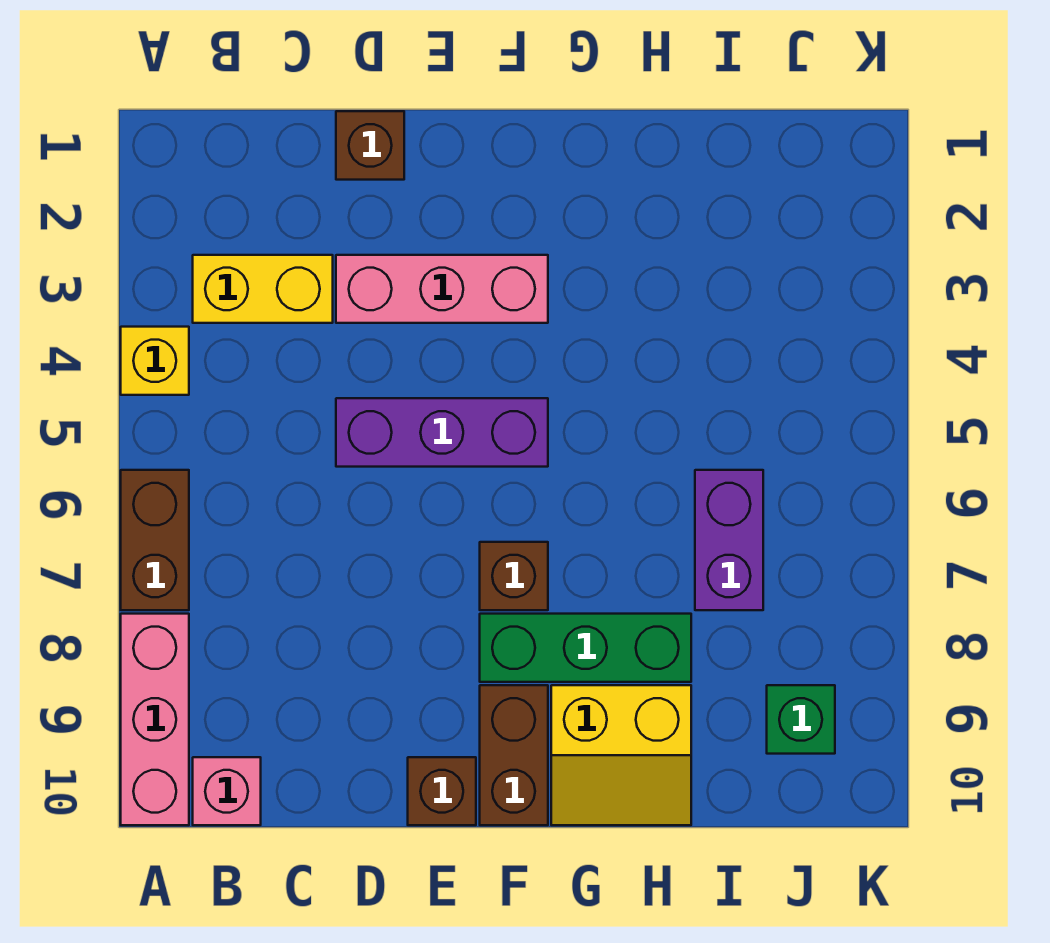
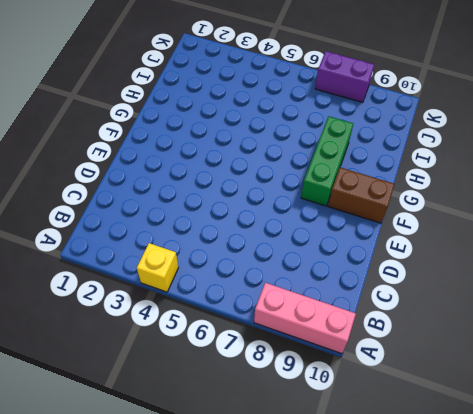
purple 1x2 brick [315,51,374,102] -> purple 1x2 brick moved to [695,470,763,610]
none -> brown 1x2 brick [121,470,189,610]
none -> yellow 1x2 brick [193,255,333,323]
none -> pink 1x1 brick [193,757,261,825]

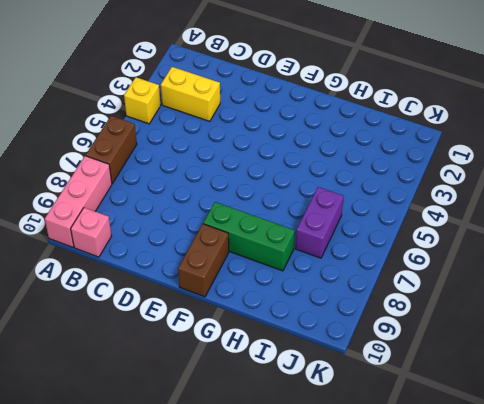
none -> brown 1x1 brick [336,111,404,180]
none -> pink 1x3 brick [336,255,548,323]
none -> purple 1x3 brick [336,398,548,467]

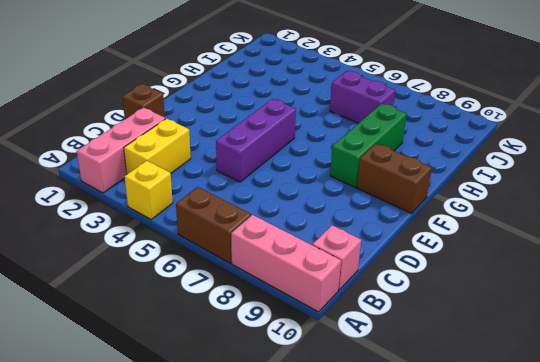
pink 1x3 brick [77,108,165,193] -> pink 1x3 brick moved to [336,255,548,323]
none -> brown 1x1 brick [408,757,476,825]
none -> brown 1x1 brick [480,542,548,610]
none -> yellow 2x2 slope [551,685,691,825]

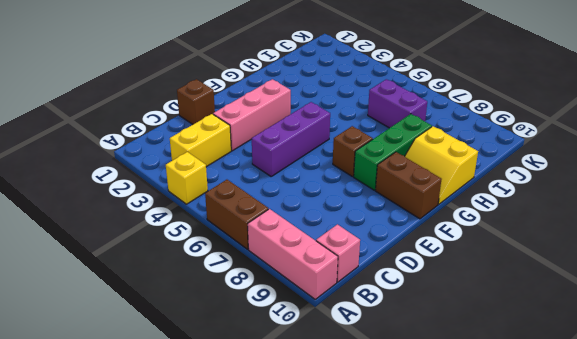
yellow 2x2 slope [405,126,478,204] -> yellow 2x2 slope turned to [551,685,691,825]
none -> brown 1x1 brick [408,757,476,825]
none -> green 1x1 brick [767,685,835,754]

